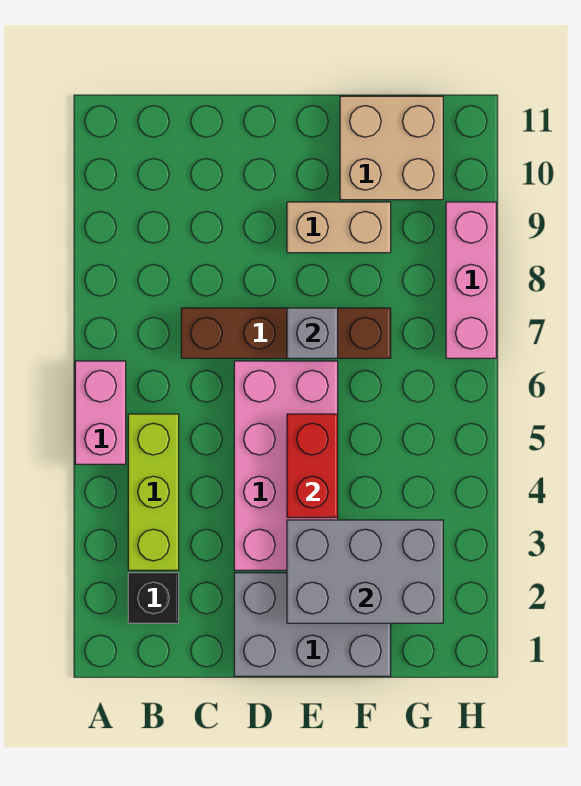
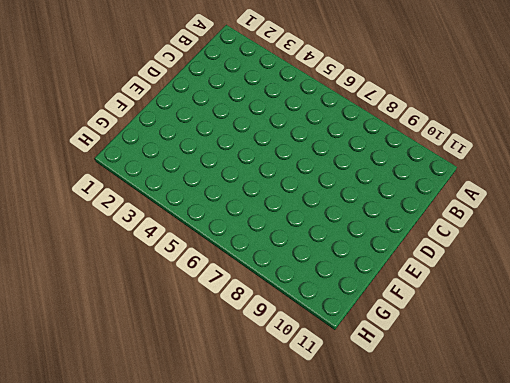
none -> pink 1x2 brick [75,361,126,464]
none -> black 1x1 brick [128,573,179,623]
none -> lime 1x3 brick [128,414,179,570]

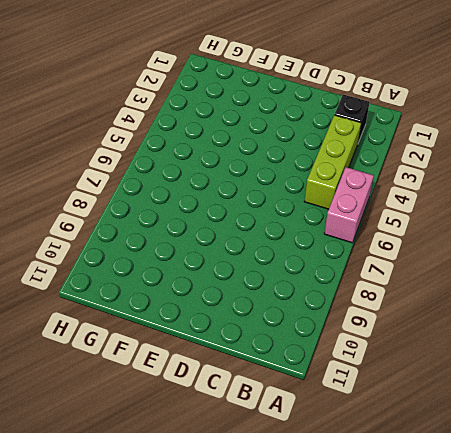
none -> brown 1x4 brick [181,308,391,358]
none -> grey 2x3 brick [234,573,391,676]
none -> pink 2x4 brick [234,361,338,570]

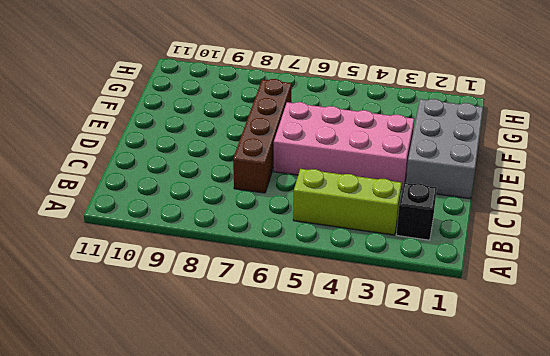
none -> pink 1x2 brick [75,361,126,464]
none -> tan 1x2 brick [287,202,391,253]
none -> tan 2x2 brick [340,96,443,200]

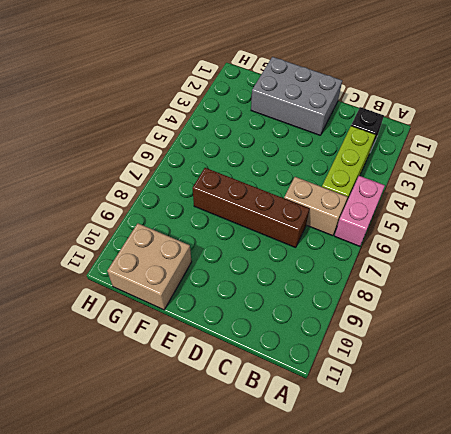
tan 1x2 brick [284,177,348,236] -> tan 1x2 brick moved to [287,202,391,253]
none -> pink 2x4 brick [234,361,338,570]
none -> pink 1x3 brick [446,202,496,358]
none -> grey 2x3 brick [287,520,443,623]

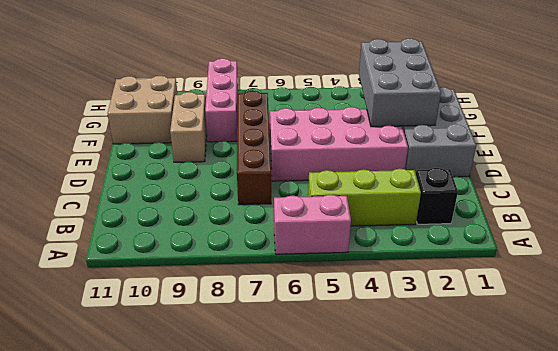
pink 1x3 brick [205,58,238,142] -> pink 1x3 brick turned to [446,202,496,358]
none -> red 1x2 brick [287,414,338,517]
none -> grey 1x1 brick [287,308,338,358]

